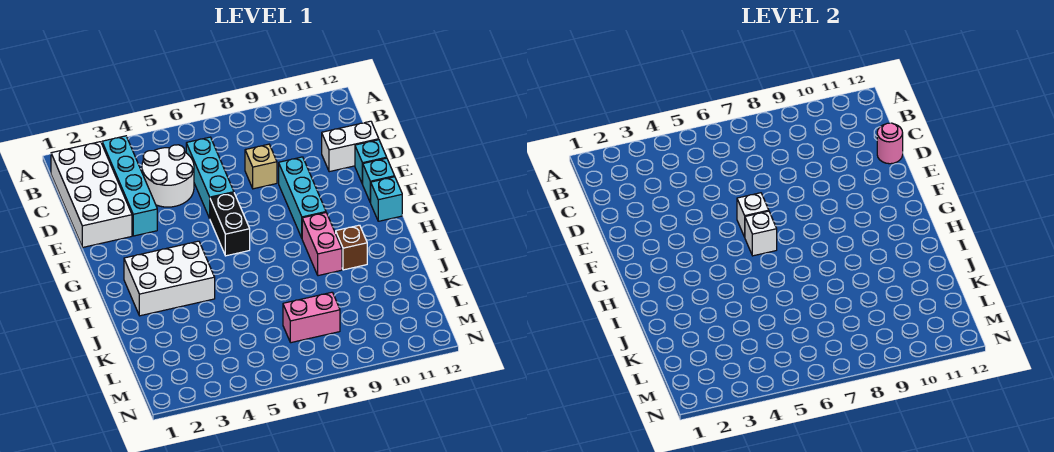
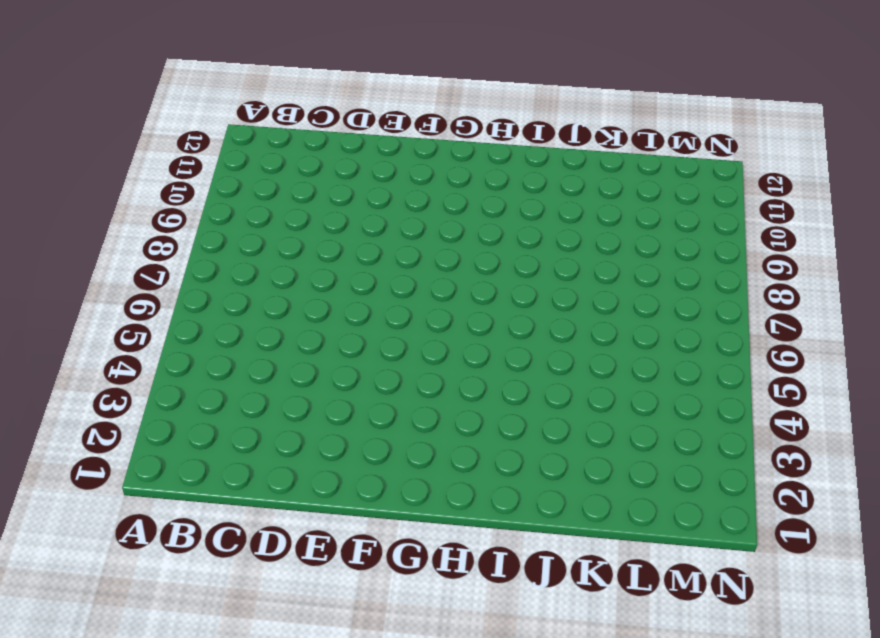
none -> white 2x4 brick [51,142,132,248]
none -> cyan 1x4 brick [102,136,157,236]
none -> white 2x2 round brick [142,145,194,207]

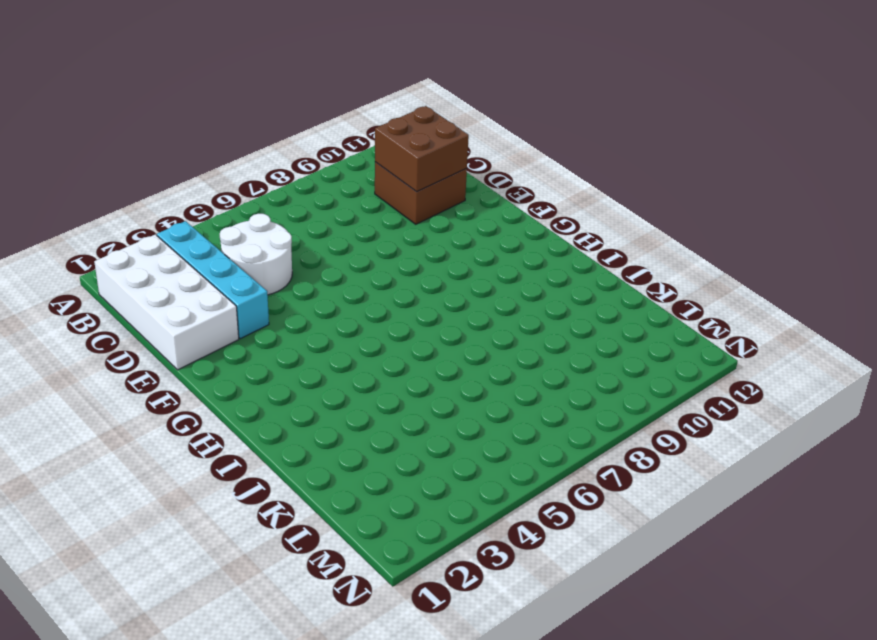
brown 2x2 brick [375,162,467,224] -> white 1x2 brick [322,121,379,172]
brown 2x2 brick [375,106,469,192] -> none
none -> cyan 1x3 brick [186,137,234,218]
none -> tan 1x1 brick [245,144,277,189]
none -> cyan 1x3 brick [279,157,326,238]

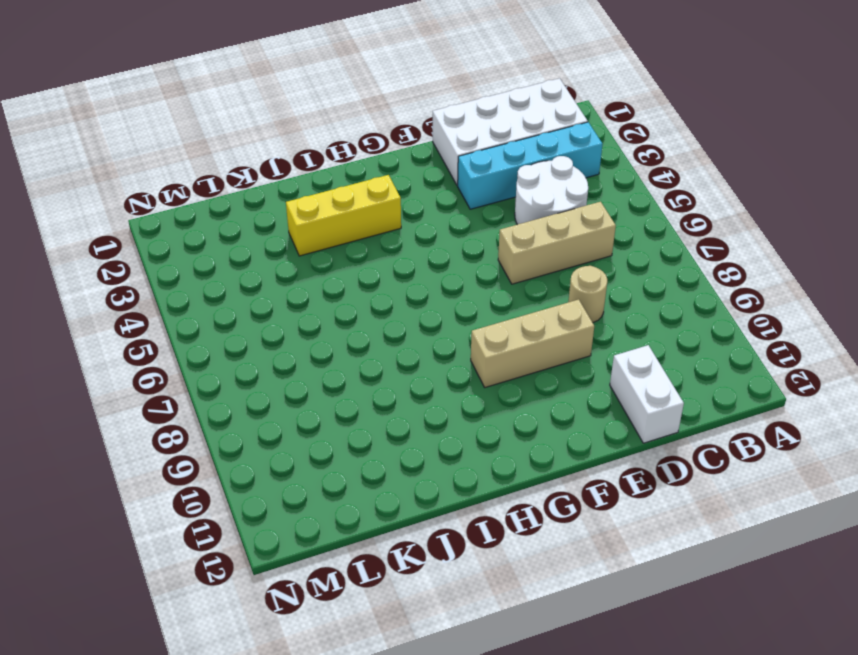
tan 1x3 brick [498,202,616,284] -> cyan 1x3 brick [186,137,234,218]
tan 1x1 round brick [568,266,607,323] -> tan 1x1 brick [245,144,277,189]
tan 1x3 brick [471,299,594,387] -> cyan 1x3 brick [279,157,326,238]
yellow 1x3 brick [286,175,401,256] -> white 2x3 brick [124,241,215,316]
none -> cyan 1x1 brick [355,140,387,184]
none -> black 1x2 brick [210,193,250,256]
none -> cyan 1x1 brick [363,158,395,203]

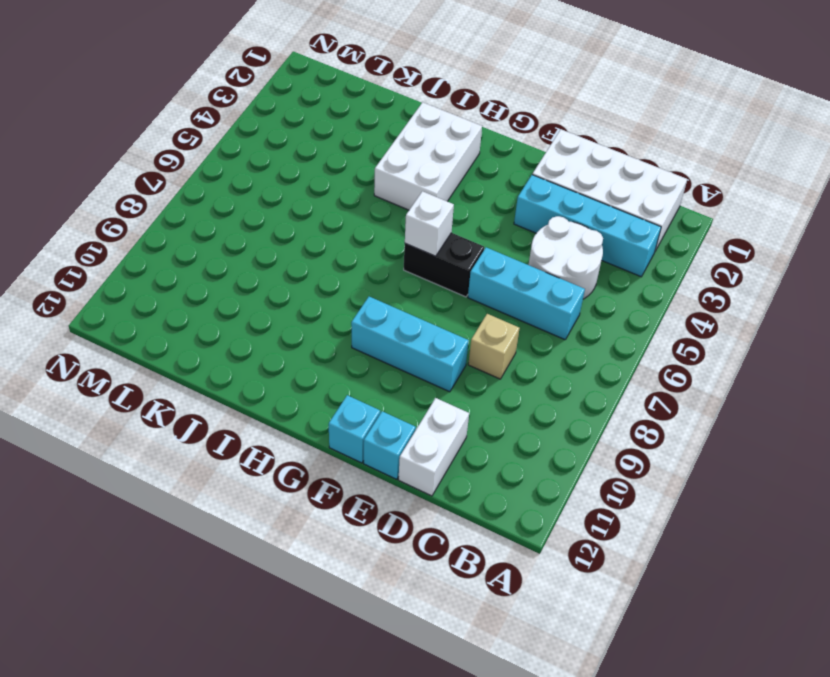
none -> cyan 1x1 brick [371,177,402,221]
none -> pink 1x2 brick [302,213,342,276]
none -> brown 1x1 brick [336,225,367,270]

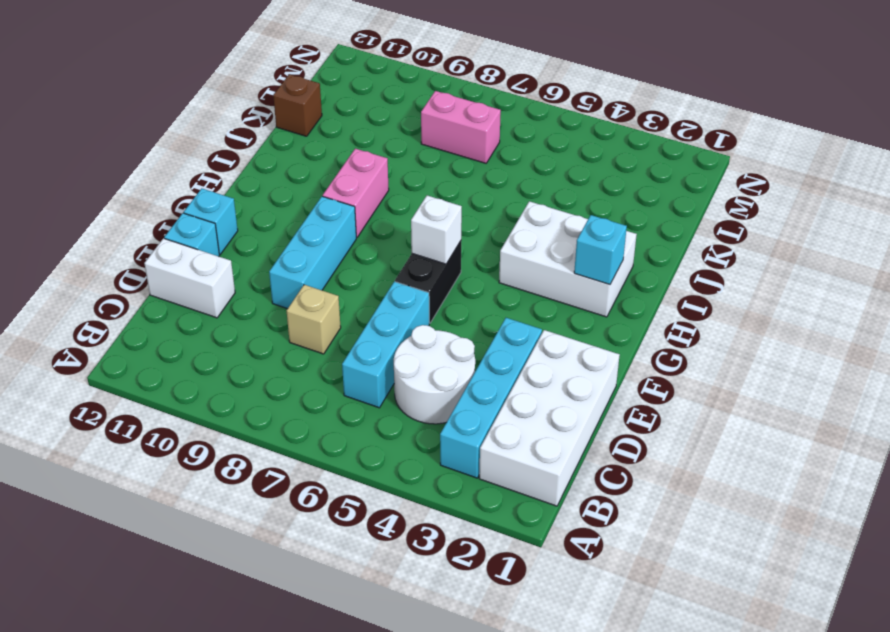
cyan 1x1 brick [574,215,627,285] -> cyan 1x1 brick moved to [371,177,402,221]
brown 1x1 brick [273,74,322,136] -> brown 1x1 brick moved to [336,225,367,270]
none -> pink 1x1 round brick [877,123,903,164]
none -> white 1x1 brick [737,193,769,237]

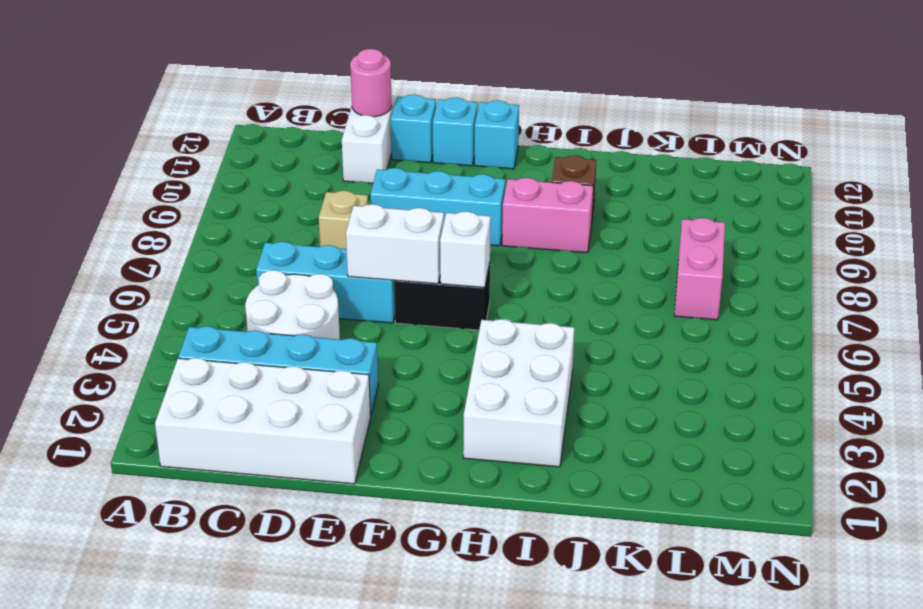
white 1x2 brick [346,204,444,284] -> white 1x1 brick [737,193,769,237]

